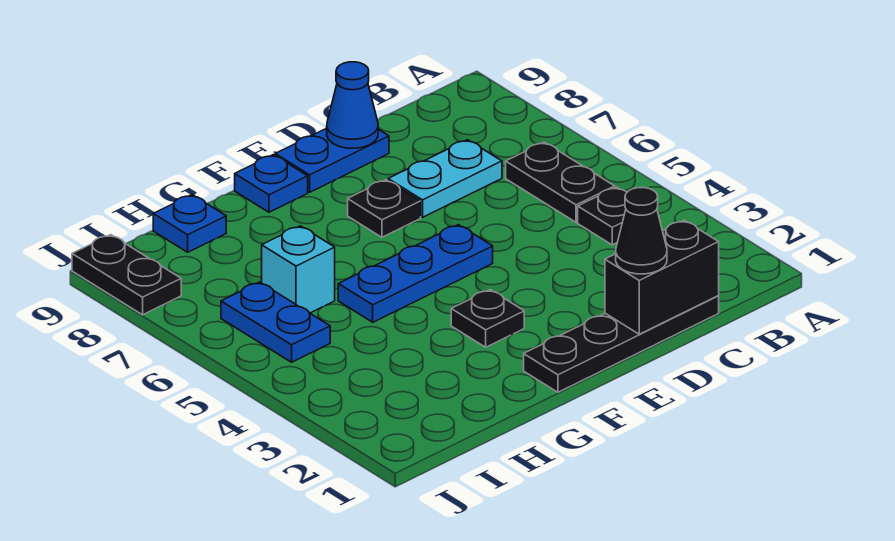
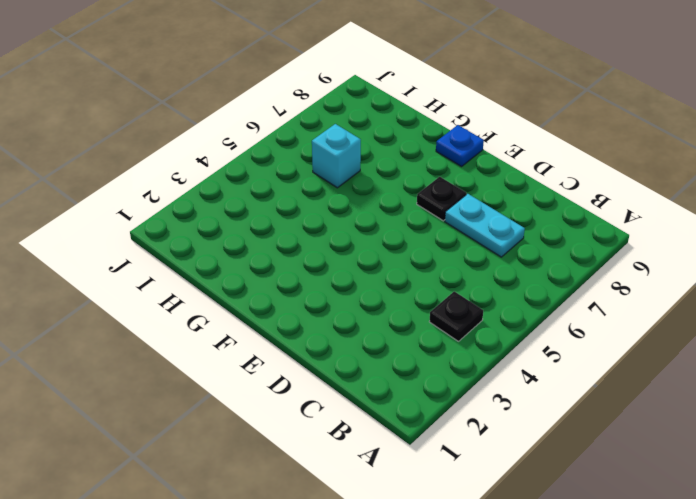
none -> black 1x2 plate [506,142,615,222]
none -> black 1x4 plate [524,296,719,392]
none -> blue 1x2 plate [275,128,389,192]

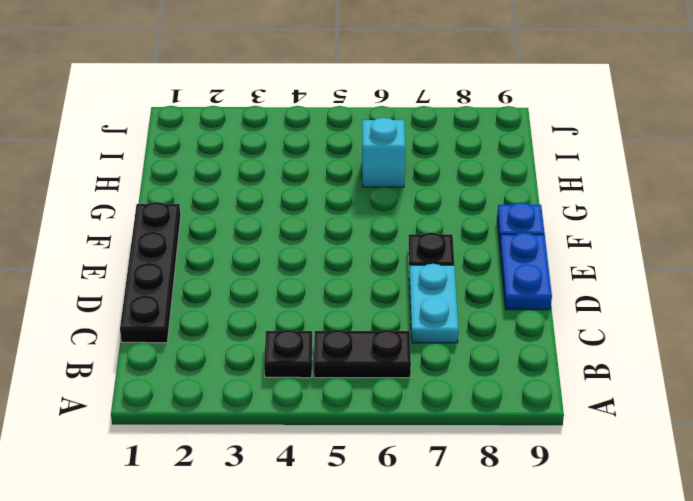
none -> blue 1x3 plate [338,225,493,322]
none -> black 1x1 plate [451,290,524,347]
none -> blue 1x1 plate [153,195,226,252]

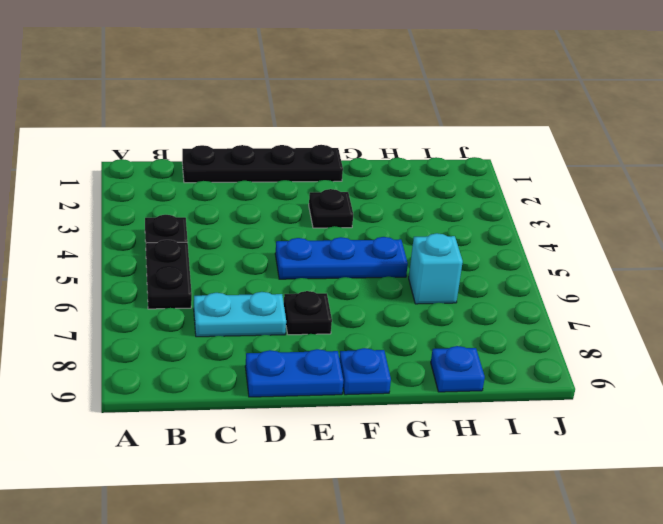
none -> blue 1x2 plate [221,282,330,362]
none -> black 1x2 plate [72,235,181,315]
none -> black 1x2 brick [605,220,719,334]

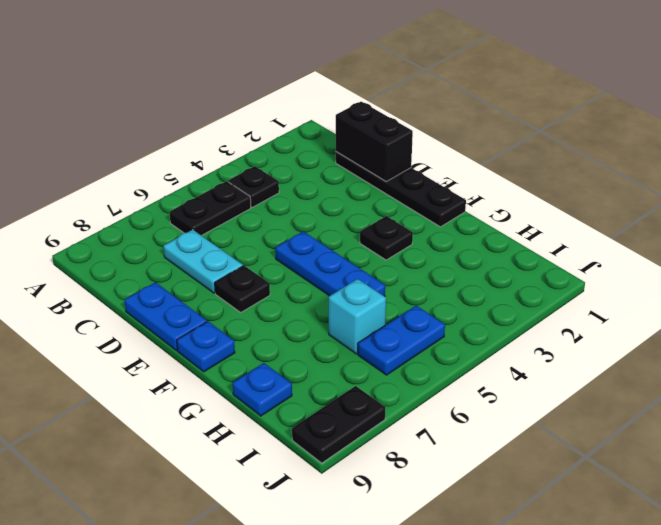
none -> blue 1x1 cone [327,62,378,148]
none -> black 1x1 cone [616,188,667,274]

